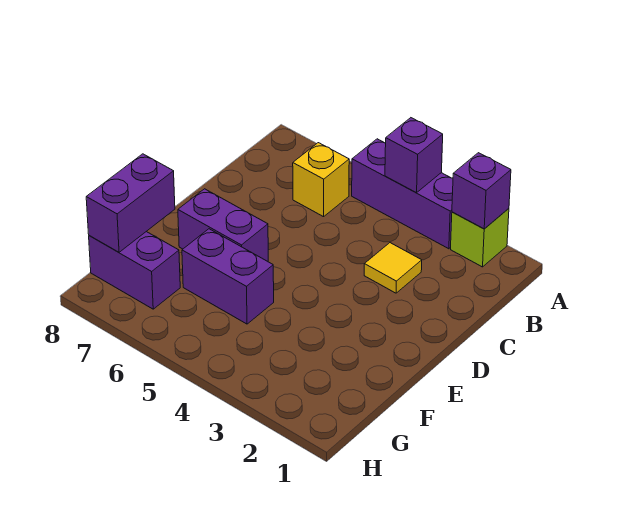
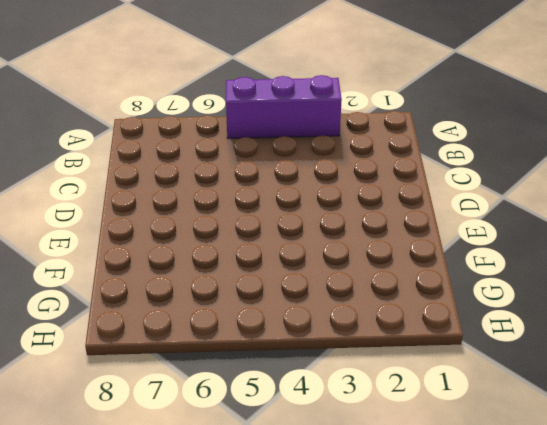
none -> lime 1x1 brick [451,209,509,267]
none -> yellow 1x1 brick [293,143,349,217]

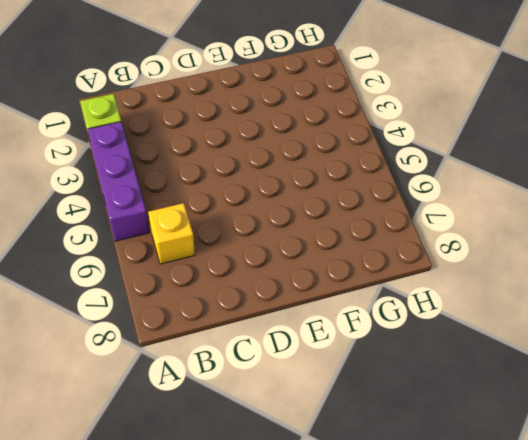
none -> yellow 1x1 tile [364,243,422,293]
none -> purple 1x2 brick [178,189,268,261]

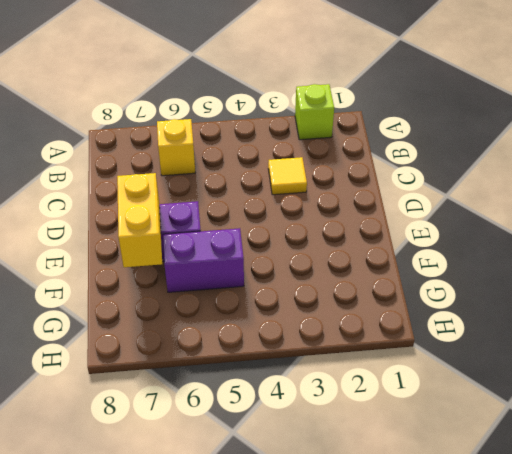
yellow 1x2 brick [117,173,162,267] -> none
none -> purple 1x3 brick [352,139,453,249]
none -> purple 1x2 brick [89,232,180,309]

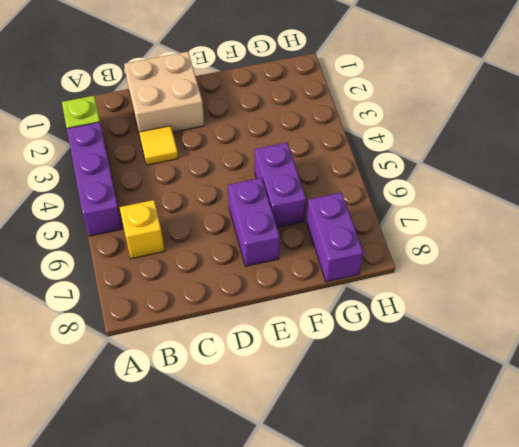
tan 2x2 brick [124,52,204,136] -> none
none -> purple 1x1 brick [452,153,511,229]
none -> purple 1x1 brick [385,118,443,193]

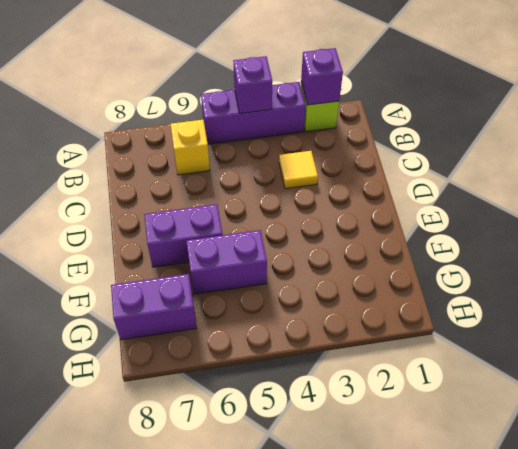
none -> purple 1x2 brick [86,154,175,252]

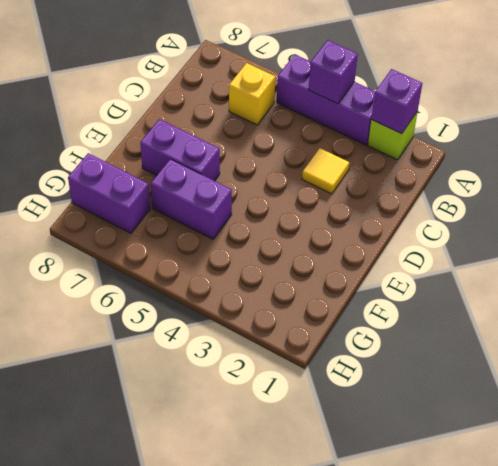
none -> purple 1x2 brick [86,154,175,252]

